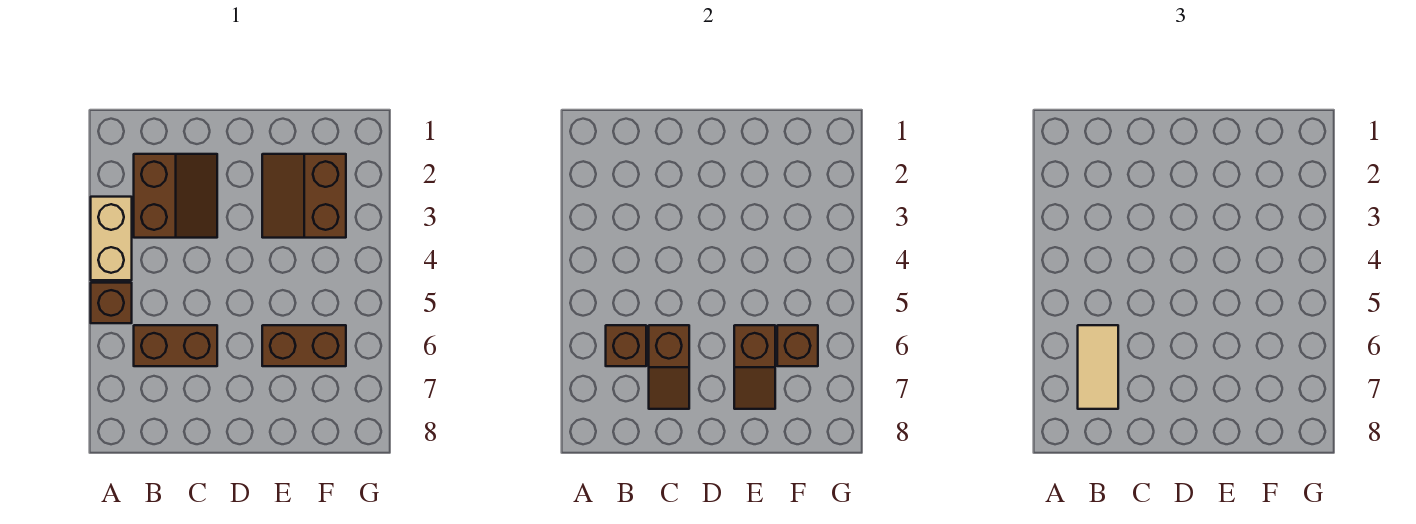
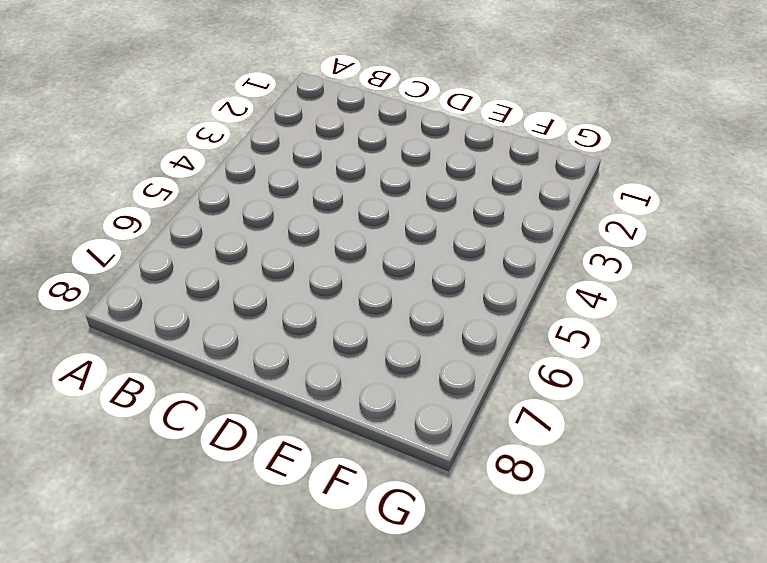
none -> tan 1x2 brick [91,197,132,280]
none -> brown 1x1 brick [91,283,132,323]

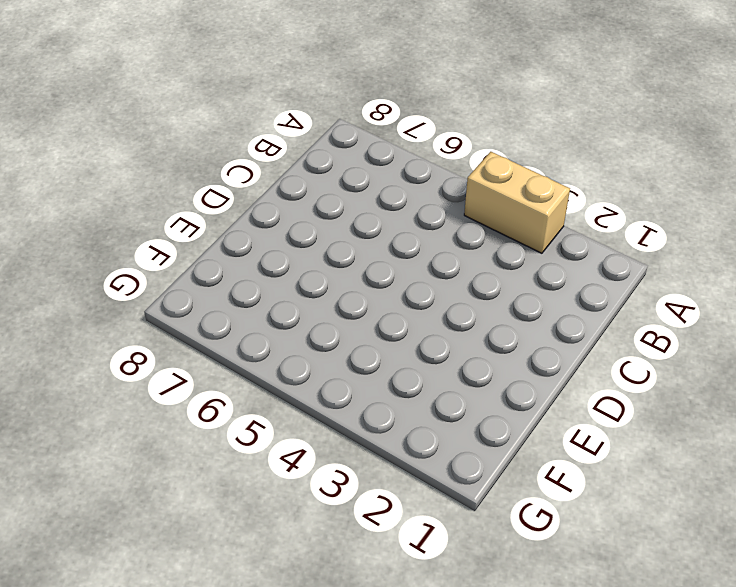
none -> brown 1x1 brick [91,283,132,323]
none -> brown 2x2 slope [134,154,217,238]

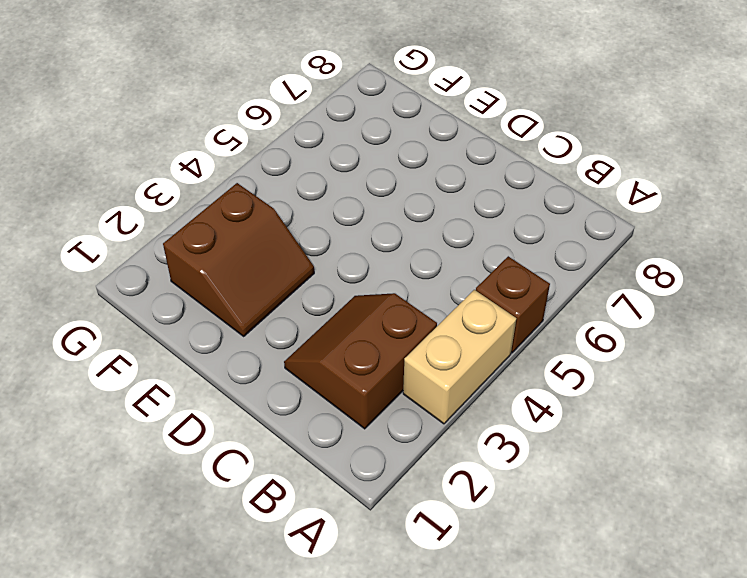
none -> brown 1x2 brick [134,325,217,366]
none -> brown 1x2 brick [262,325,346,366]

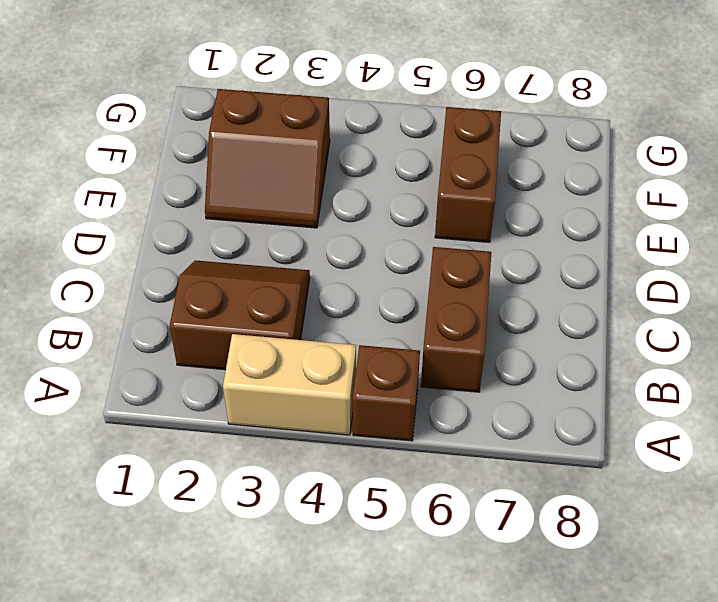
none -> brown 1x1 brick [606,325,646,366]
none -> brown 1x2 slope [649,325,689,409]

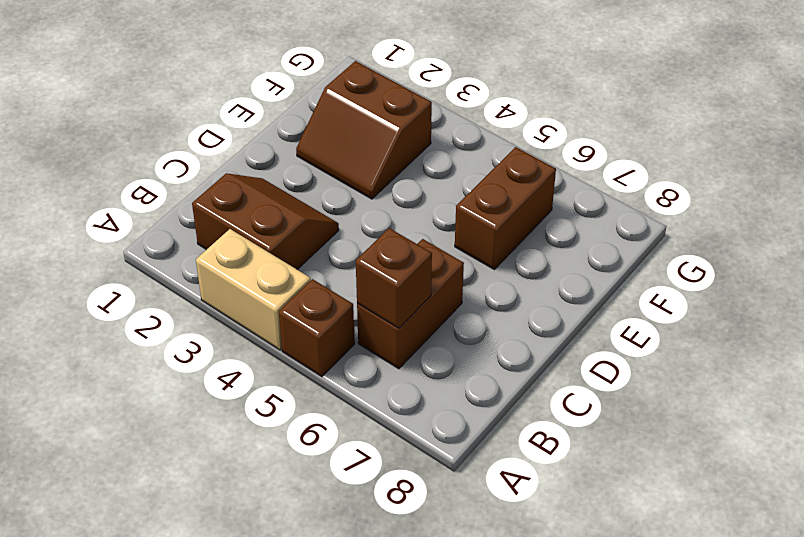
none -> brown 1x2 slope [649,325,689,409]
none -> brown 1x2 slope [734,325,775,409]

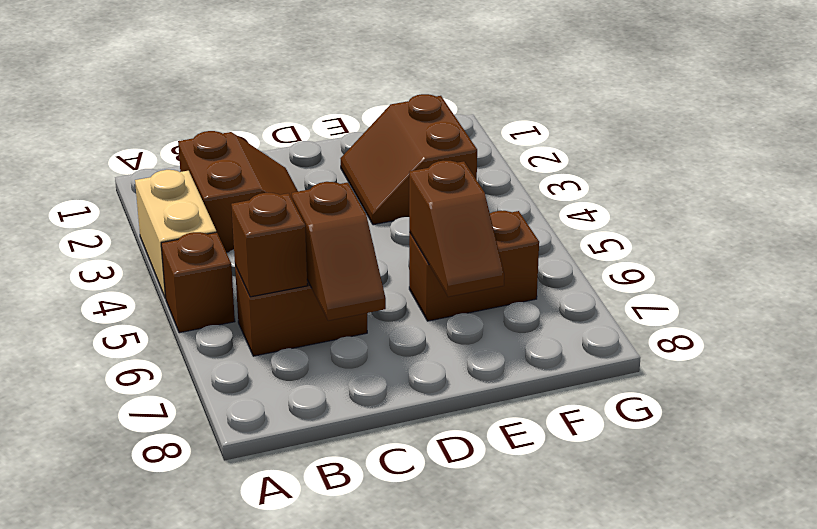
none -> brown 1x1 brick [777,325,818,366]
none -> tan 1x2 tile [1078,325,1118,409]

